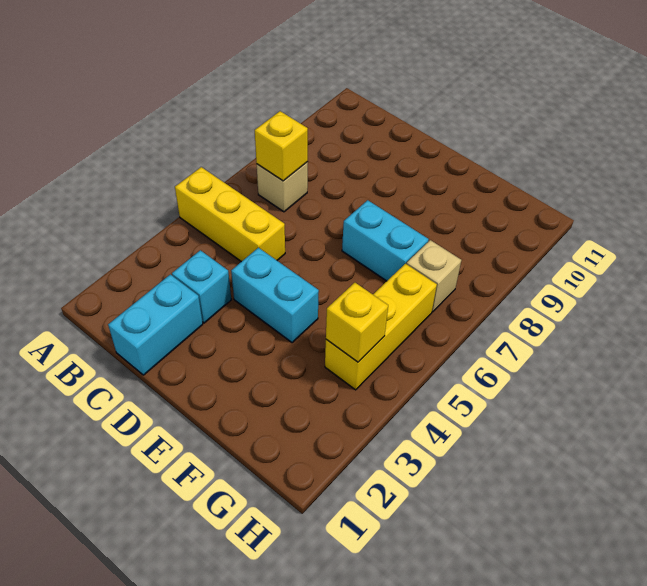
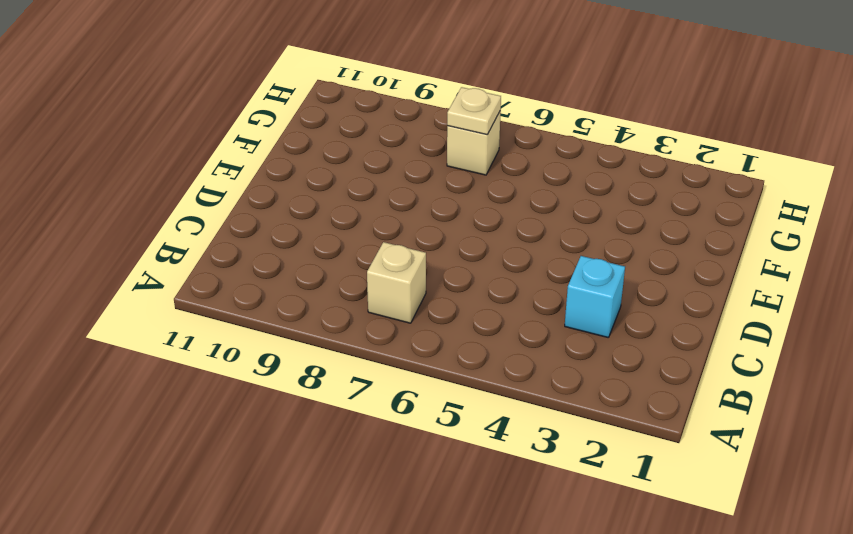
tan 1x1 plate [447,87,501,134] -> none
none -> yellow 1x3 brick [175,167,285,262]
none -> cyan 1x2 brick [108,274,203,375]

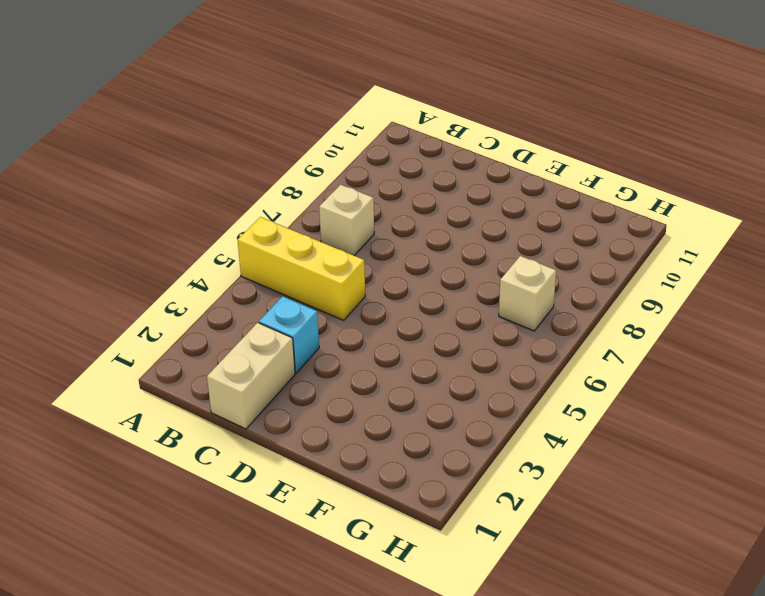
tan 1x2 brick [207,323,295,429] -> cyan 1x2 brick [108,274,203,375]
none -> cyan 1x2 brick [231,248,319,343]
none -> cyan 1x2 brick [342,200,429,281]

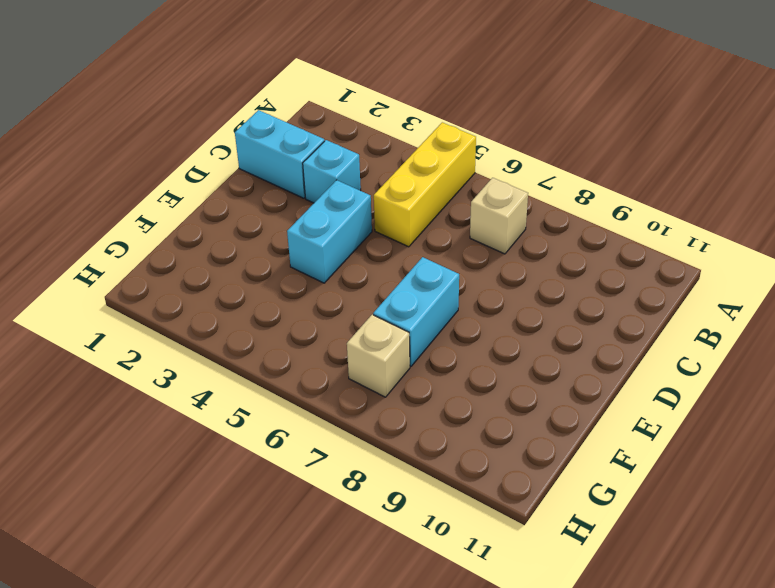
none -> yellow 1x3 brick [325,264,437,390]
none -> yellow 1x1 brick [255,111,308,181]

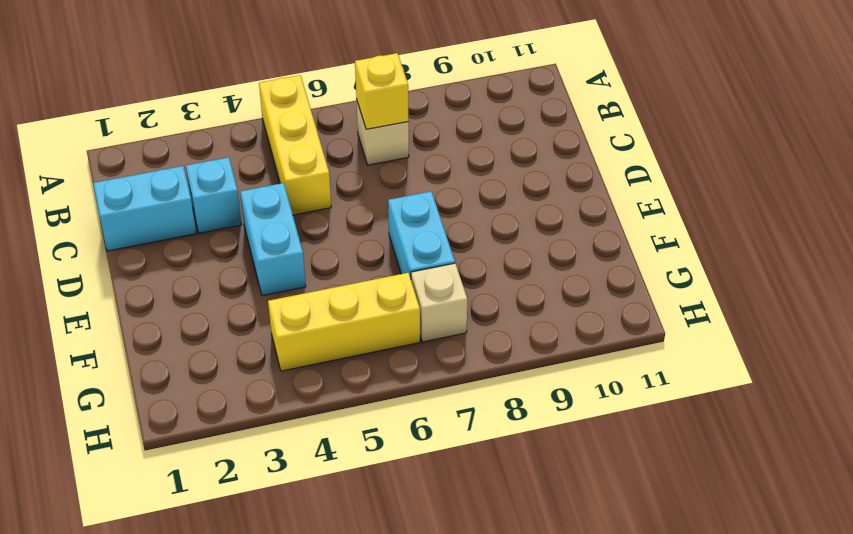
none -> yellow 1x1 brick [326,283,388,362]

